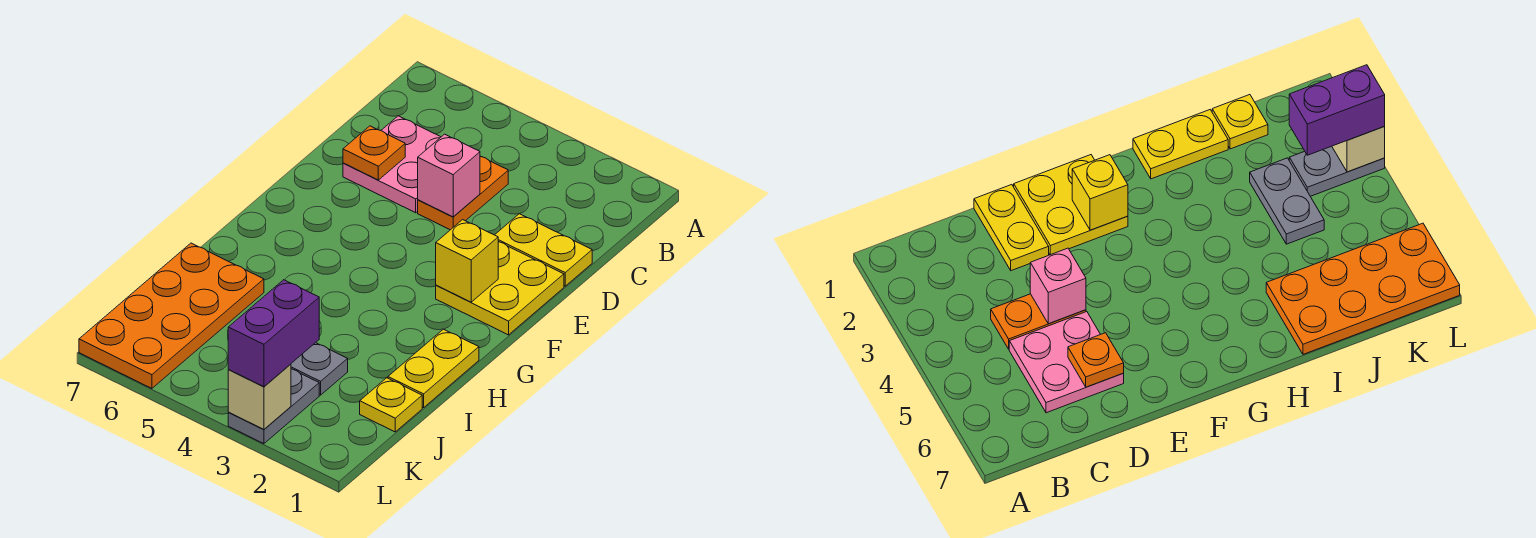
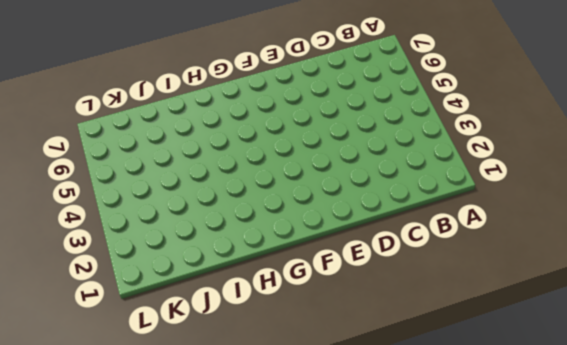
none -> orange 1x2 plate [418,156,508,230]
none -> pink 2x2 plate [343,116,441,213]
none -> yellow 1x2 plate [495,214,592,286]

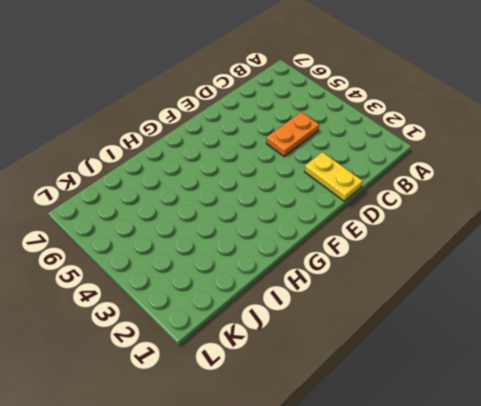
none -> pink 2x2 plate [343,116,441,213]
none -> yellow 2x2 plate [436,242,564,335]
none -> yellow 1x2 plate [388,329,479,408]

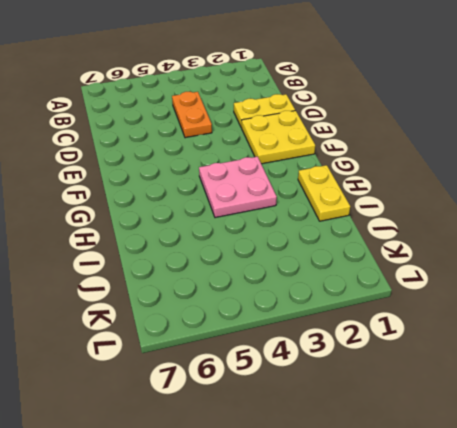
pink 2x2 plate [199,157,277,218] -> pink 2x2 plate moved to [343,116,441,213]
none -> orange 2x4 plate [79,243,264,388]
none -> yellow 1x1 plate [360,378,422,432]
none -> grey 1x2 plate [291,343,348,395]

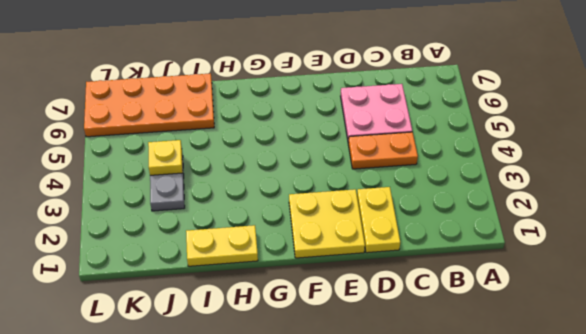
yellow 1x1 plate [148,140,183,175] -> yellow 1x1 plate moved to [360,378,422,432]
none -> grey 1x2 plate [228,369,319,444]
none -> pink 1x1 brick [418,134,480,217]
none -> orange 1x1 plate [343,126,405,180]

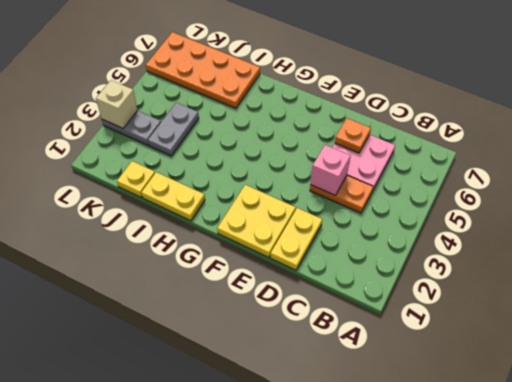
none -> yellow 1x1 brick [436,220,498,302]
none -> purple 1x2 brick [228,280,319,387]

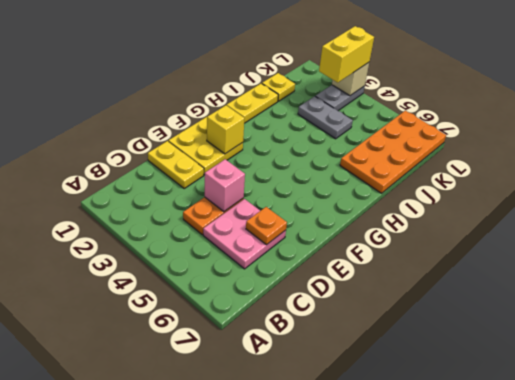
yellow 1x2 brick [319,26,374,83] -> purple 1x2 brick [228,280,319,387]

